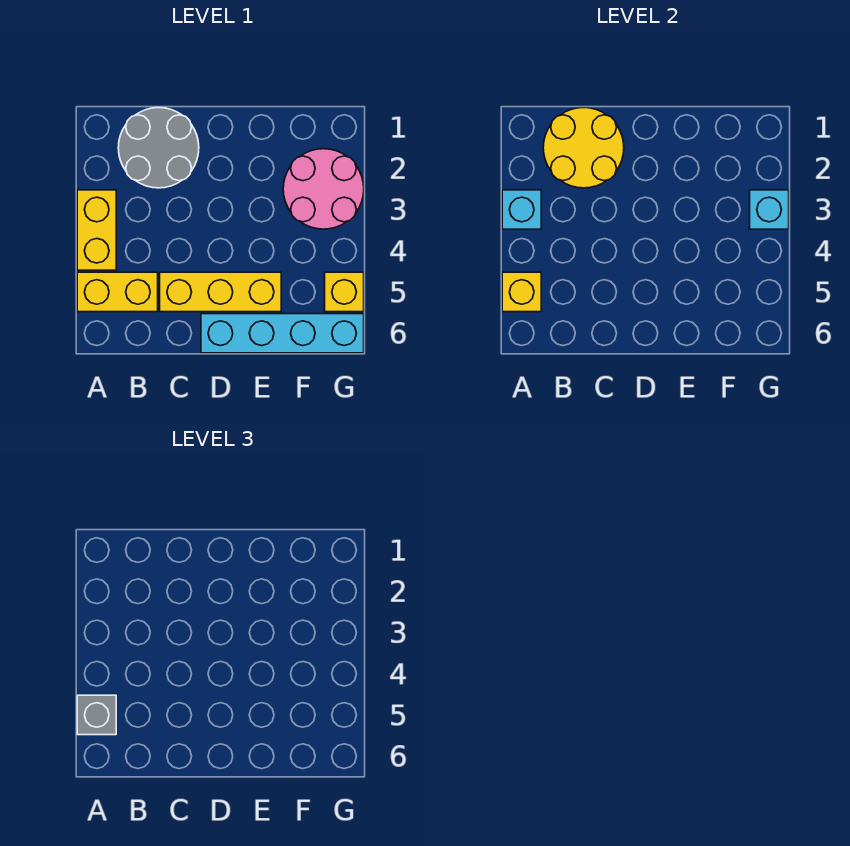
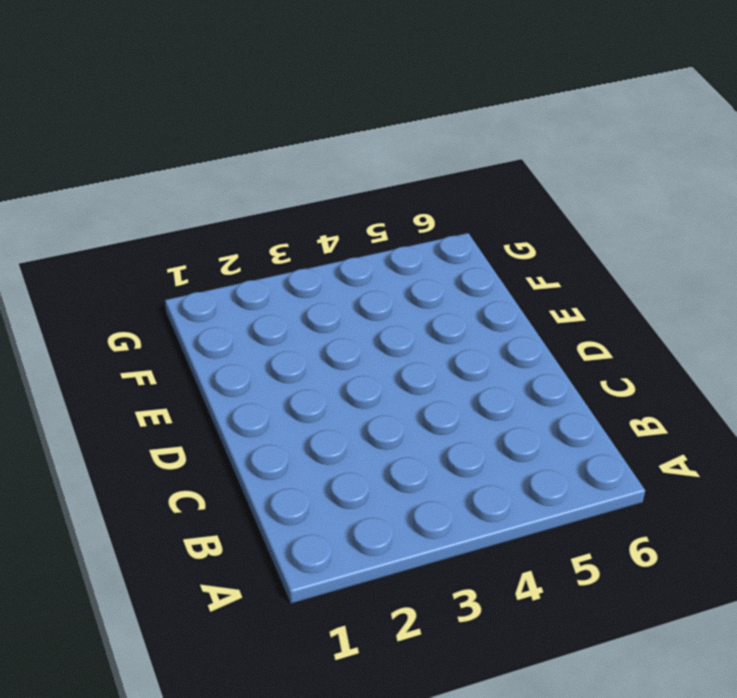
none -> yellow 1x2 brick [77,190,116,270]
none -> yellow 1x2 brick [77,272,158,312]
none -> grey 2x2 round brick [118,108,199,188]

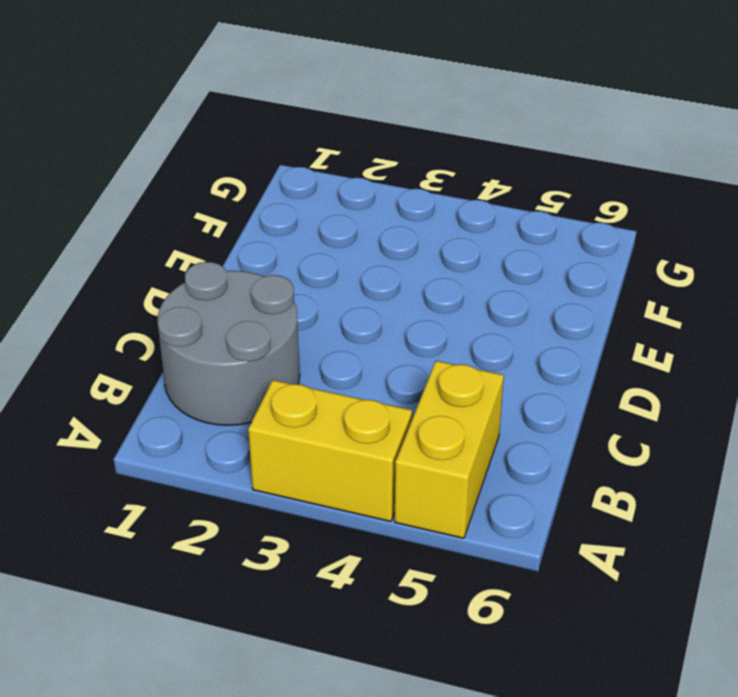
none -> yellow 1x3 brick [160,272,281,312]
none -> cyan 1x4 brick [201,314,364,353]
none -> pink 2x2 round brick [283,149,364,229]

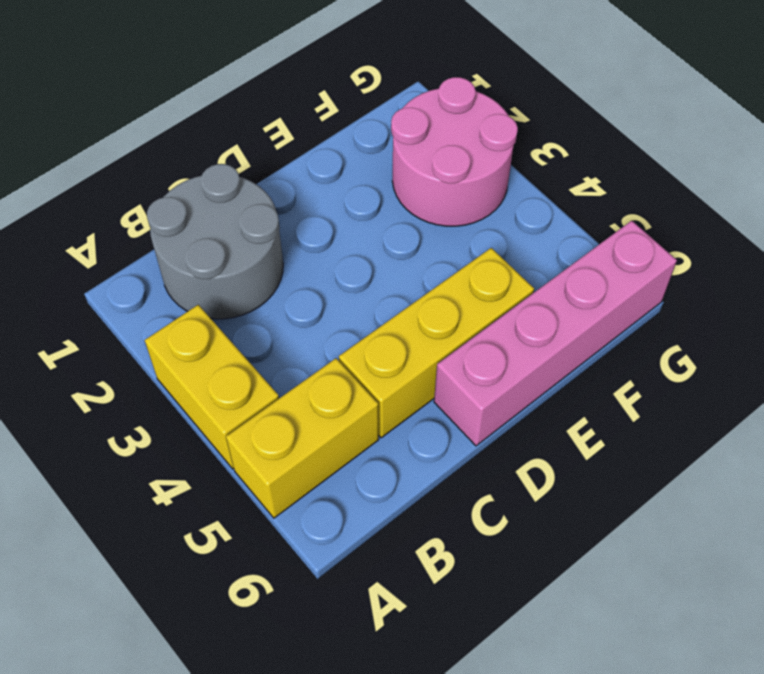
pink 1x4 brick [434,221,677,446] -> cyan 1x4 brick [201,314,364,353]
none -> yellow 1x1 brick [325,272,364,312]
none -> cyan 1x1 brick [502,190,541,229]
none -> yellow 1x1 brick [502,272,541,312]

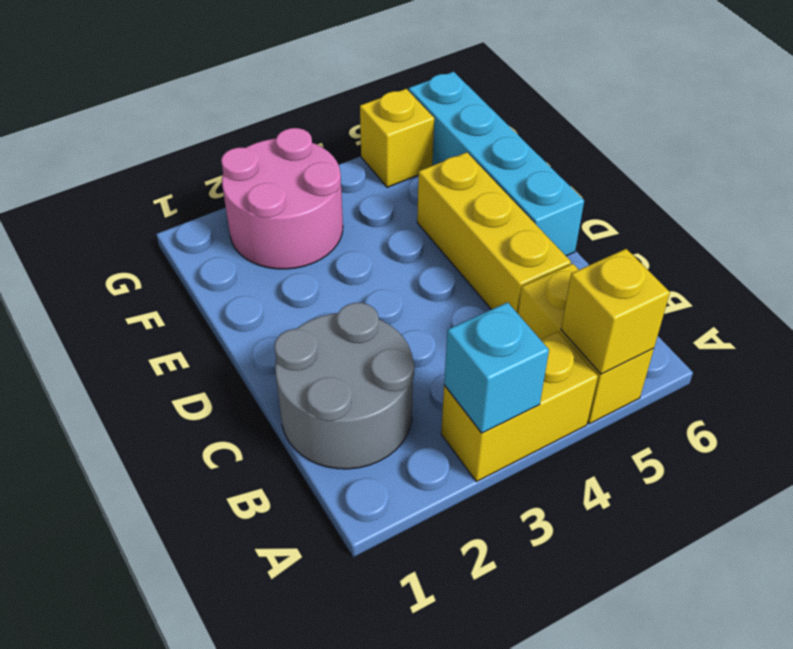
none -> yellow 2x2 round brick [543,108,624,188]
none -> cyan 1x1 brick [750,190,789,229]
none -> grey 1x1 brick [77,695,116,735]

